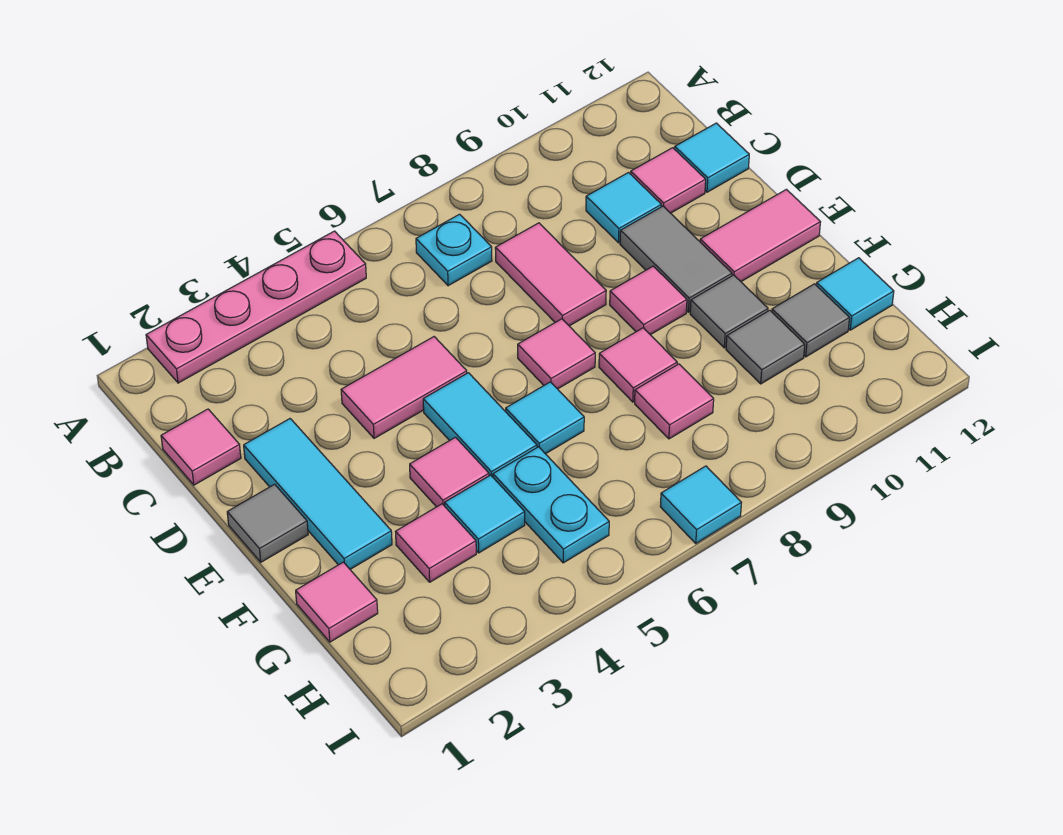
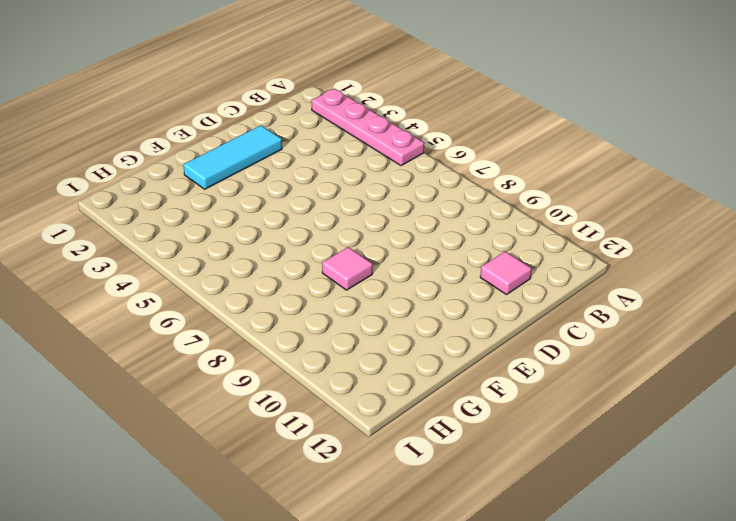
none -> cyan 1x1 plate [416,214,492,286]
none -> pink 1x1 tile [161,409,241,485]
none -> pink 1x2 tile [495,223,606,326]

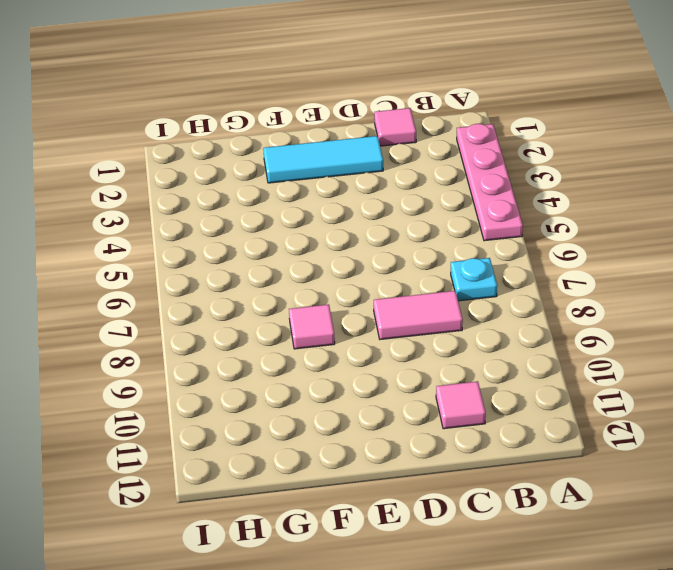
none -> cyan 1x1 tile [586,173,661,243]
none -> cyan 1x1 tile [675,123,749,192]
none -> pink 1x2 tile [341,337,467,438]

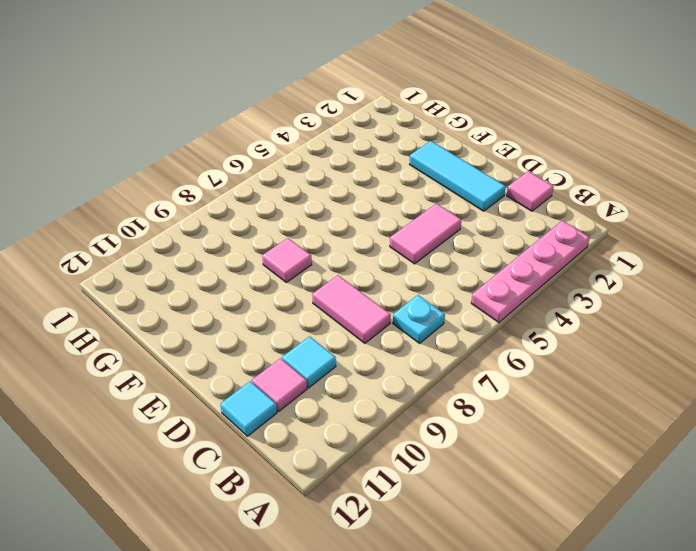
none -> grey 1x2 tile [620,206,732,312]
none -> grey 1x1 tile [227,484,308,562]
none -> cyan 1x2 tile [423,373,537,477]

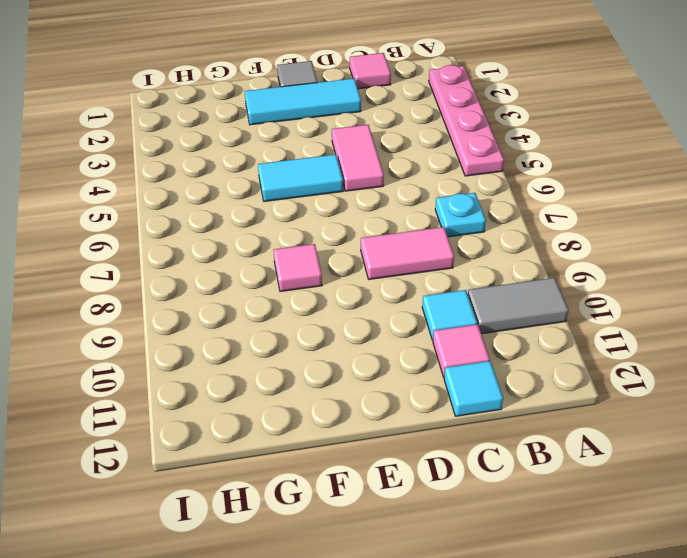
grey 1x2 tile [468,278,569,334] -> grey 1x2 tile moved to [620,206,732,312]
none -> pink 1x1 tile [518,319,595,389]
none -> pink 1x1 tile [610,266,687,335]
none -> pink 1x2 tile [700,189,820,281]

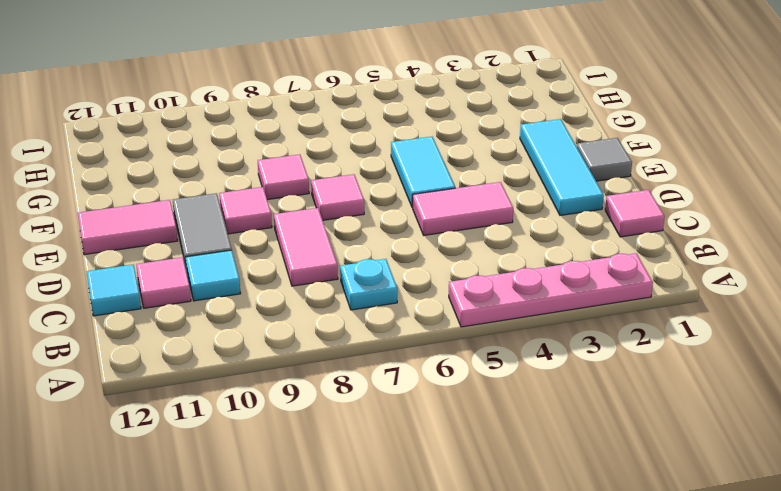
none -> pink 1x1 tile [410,437,489,507]
none -> cyan 1x1 tile [506,382,584,454]
none -> grey 1x1 tile [690,275,768,348]

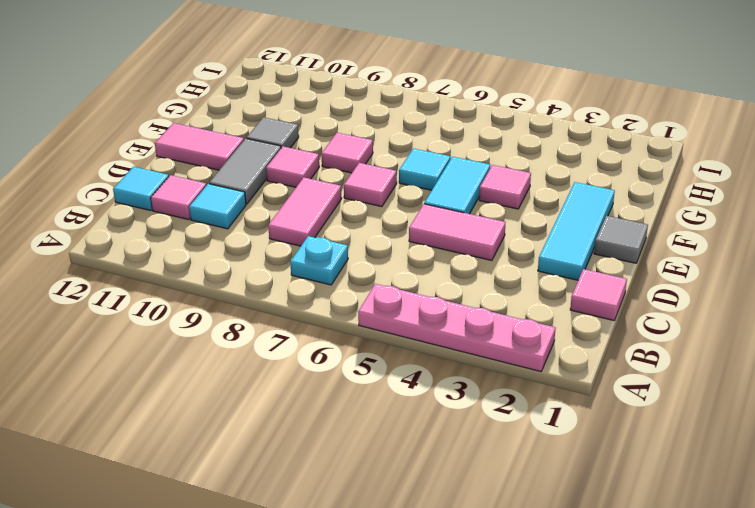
none -> pink 1x1 tile [296,562,378,642]
none -> pink 1x1 tile [396,504,476,582]
none -> cyan 1x1 tile [445,475,525,553]

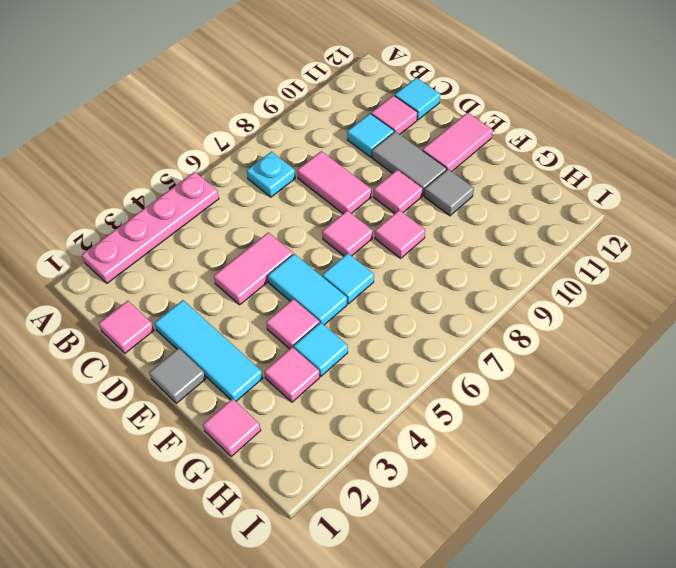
none -> cyan 1x2 plate [493,447,609,563]
none -> pink 1x1 tile [635,364,714,439]
none -> grey 1x1 tile [726,310,805,384]

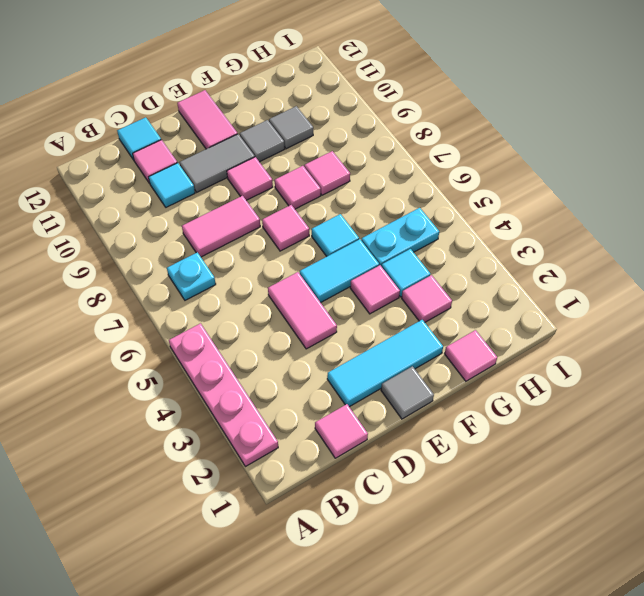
none -> grey 1x1 tile [772,284,850,357]
none -> cyan 1x1 tile [816,258,894,330]
none -> cyan 1x1 tile [660,466,741,543]

